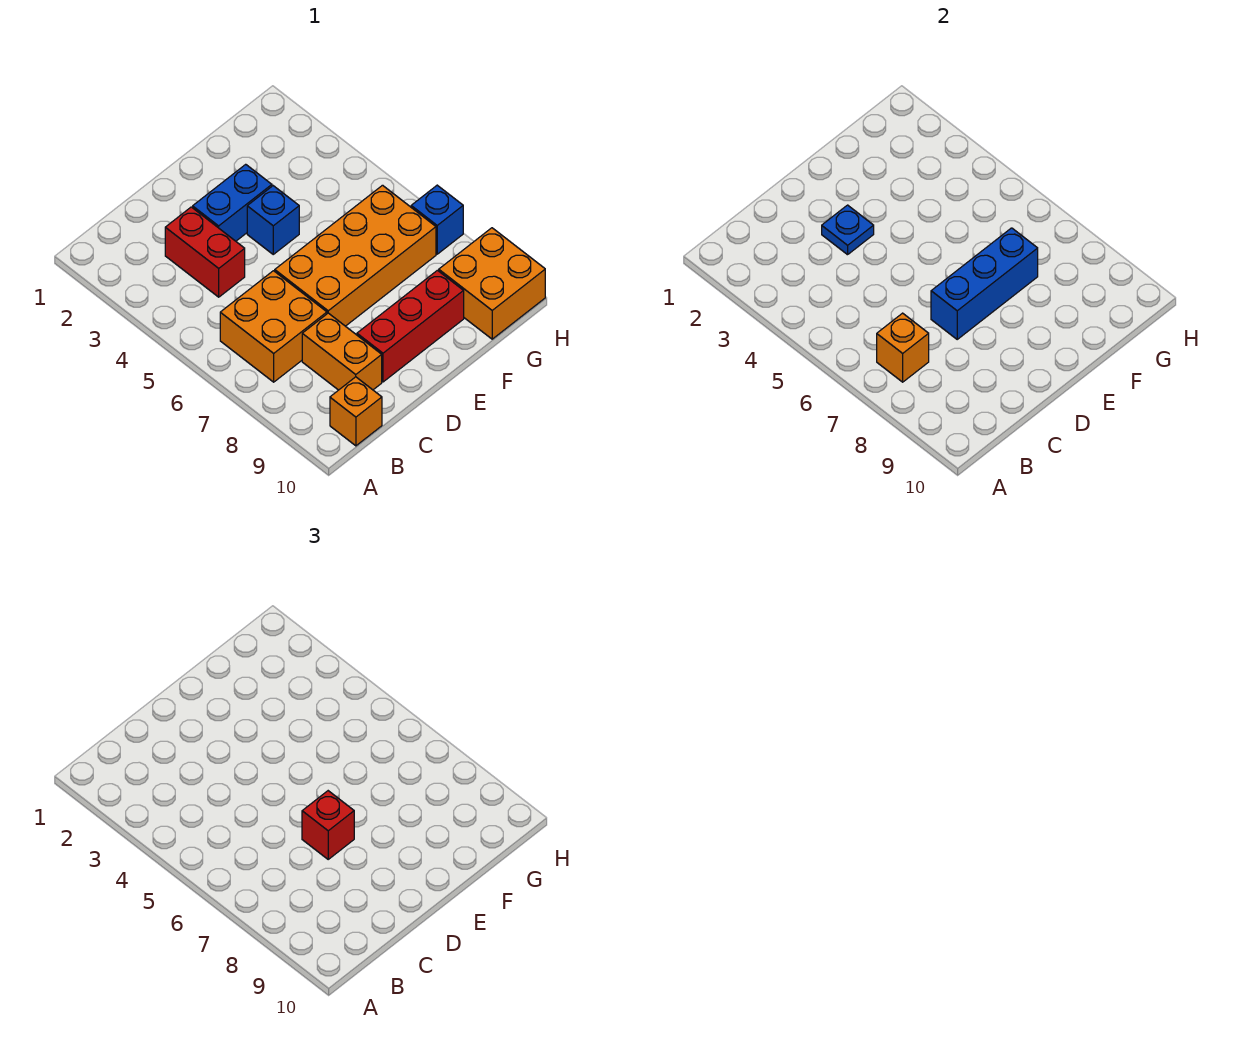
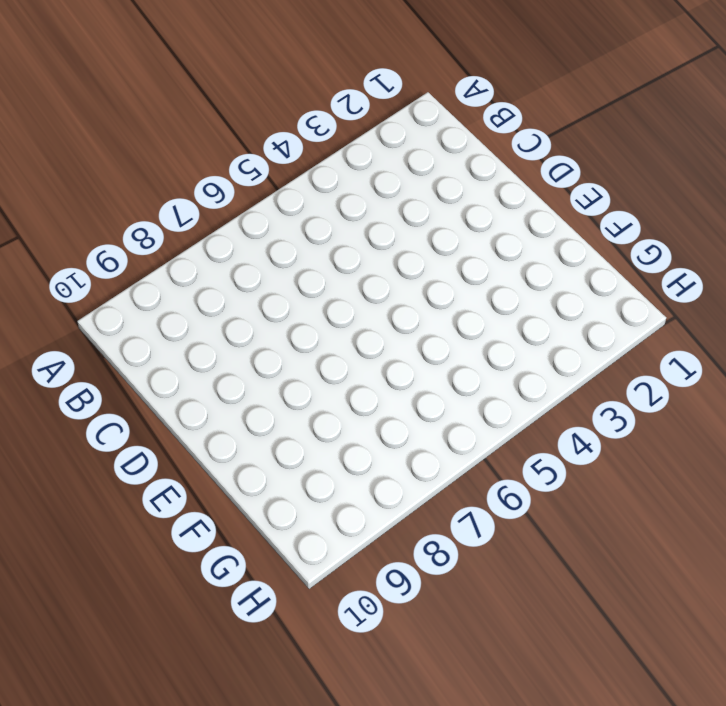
none -> orange 2x2 brick [220,271,327,382]
none -> orange 1x1 brick [330,377,382,446]
none -> red 1x2 brick [165,207,245,297]

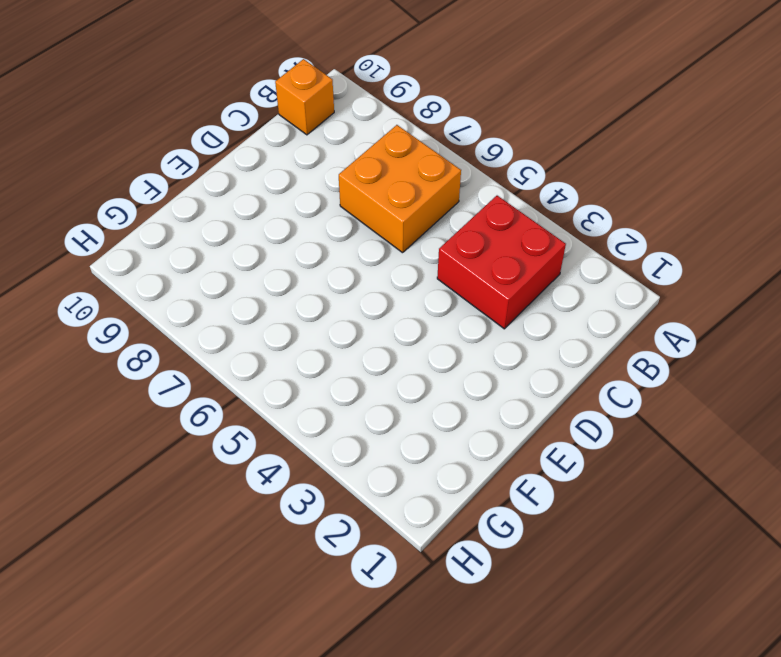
red 2x2 brick [437,196,566,329] -> red 1x2 brick [165,207,245,297]
none -> orange 1x2 brick [302,313,382,390]
none -> blue 1x2 brick [193,164,272,241]
none -> orange 2x4 brick [275,185,436,326]

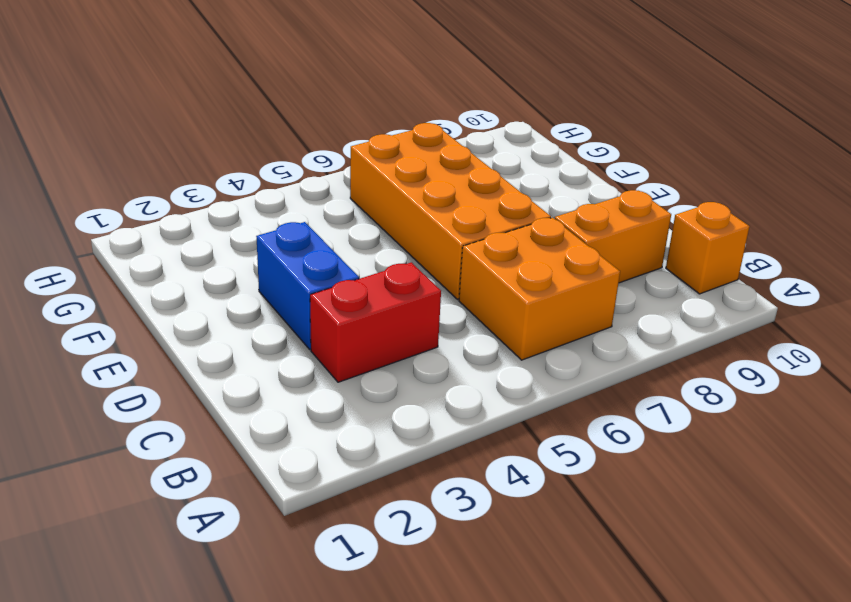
none -> red 1x3 brick [357,270,464,382]
none -> blue 1x1 brick [247,186,299,254]
none -> orange 2x2 brick [439,228,545,339]

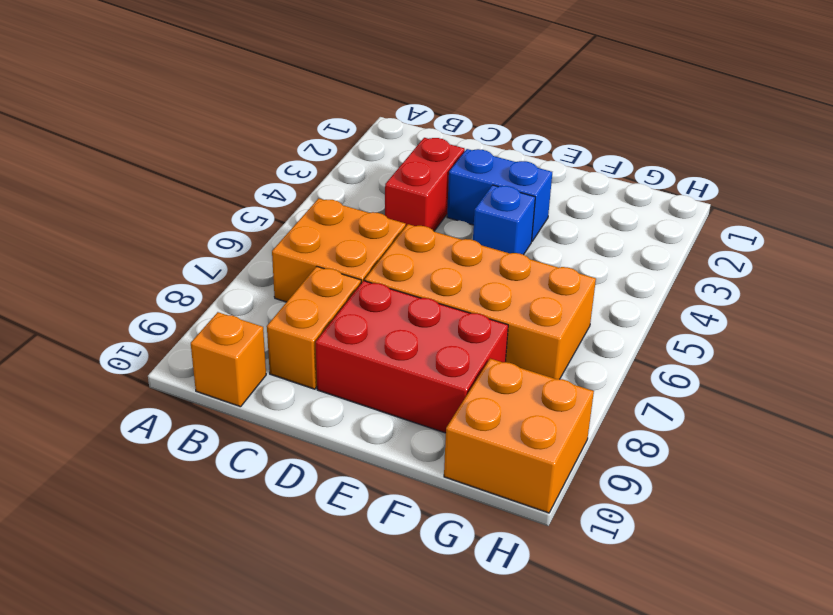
red 2x3 brick [316,281,508,433] -> red 1x3 brick [357,270,464,382]
none -> blue 1x1 brick [411,185,463,254]
none -> orange 1x1 brick [877,313,929,382]
none -> blue 1x1 plate [822,205,874,255]

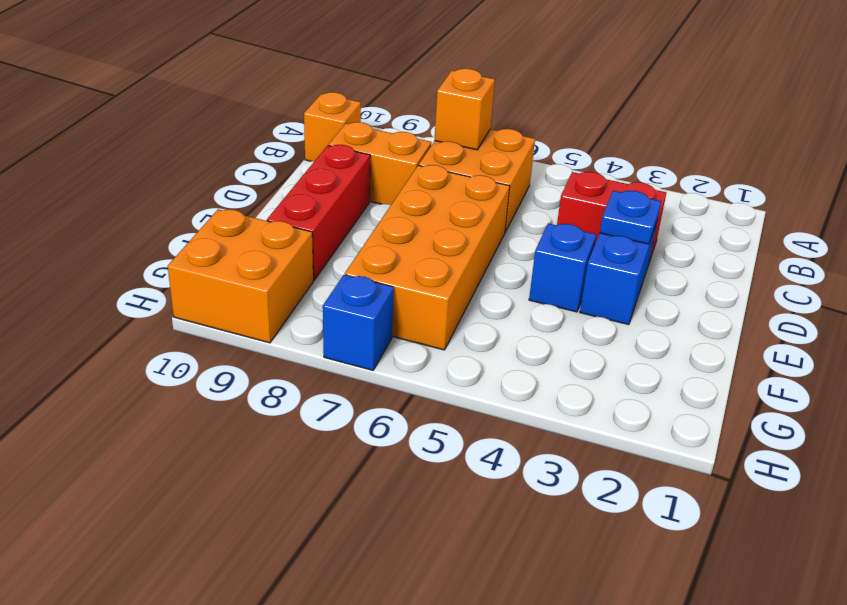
none -> blue 1x3 brick [931,228,1038,339]
none -> red 1x1 brick [302,791,354,859]

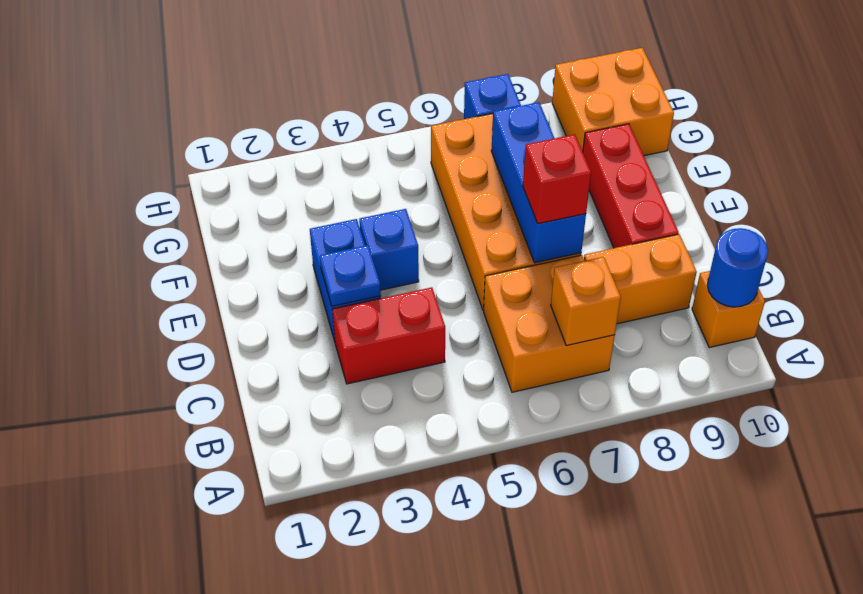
blue 1x1 round brick [707,228,768,307] -> none

